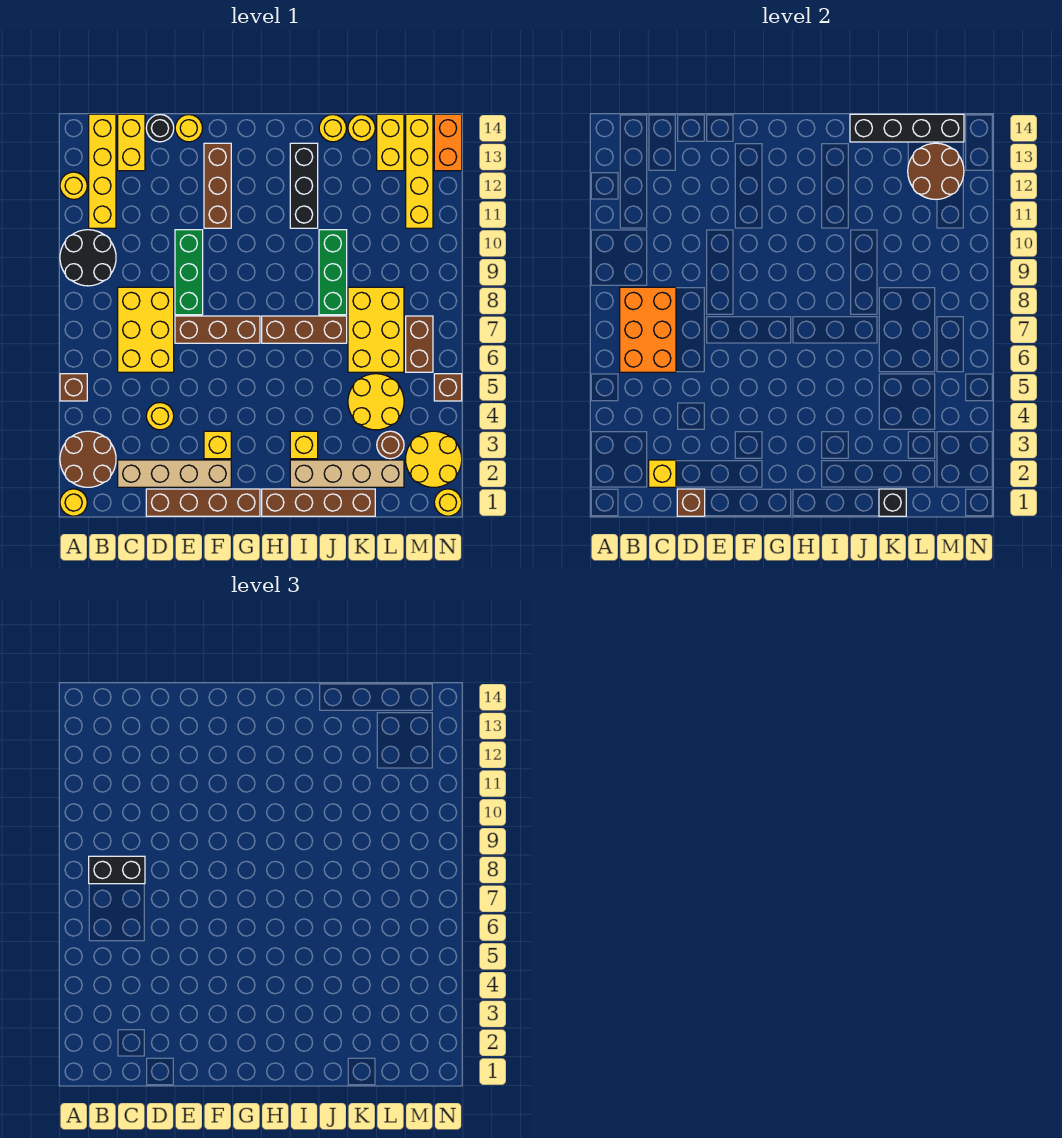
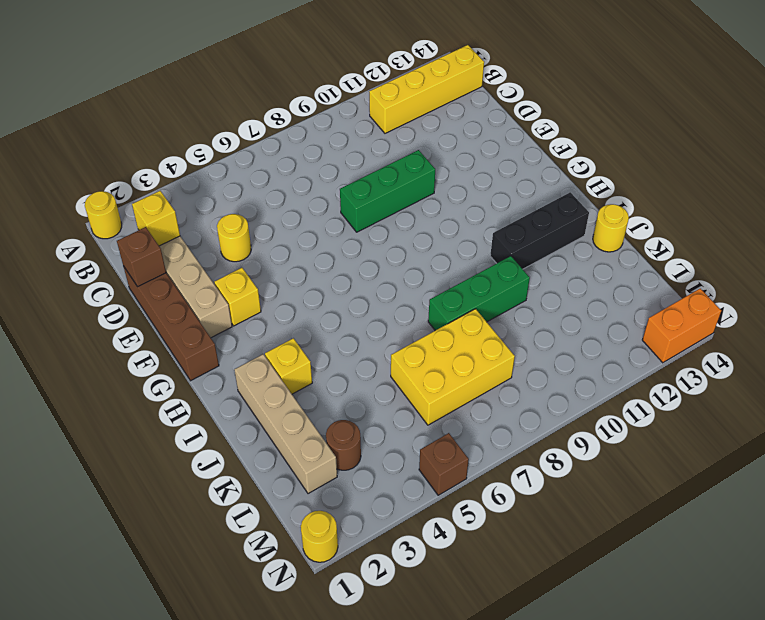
none -> brown 2x2 round brick [60,431,116,487]
none -> brown 1x1 brick [60,374,87,401]
none -> black 2x2 round brick [60,230,116,286]
none -> yellow 1x1 round brick [60,172,87,199]

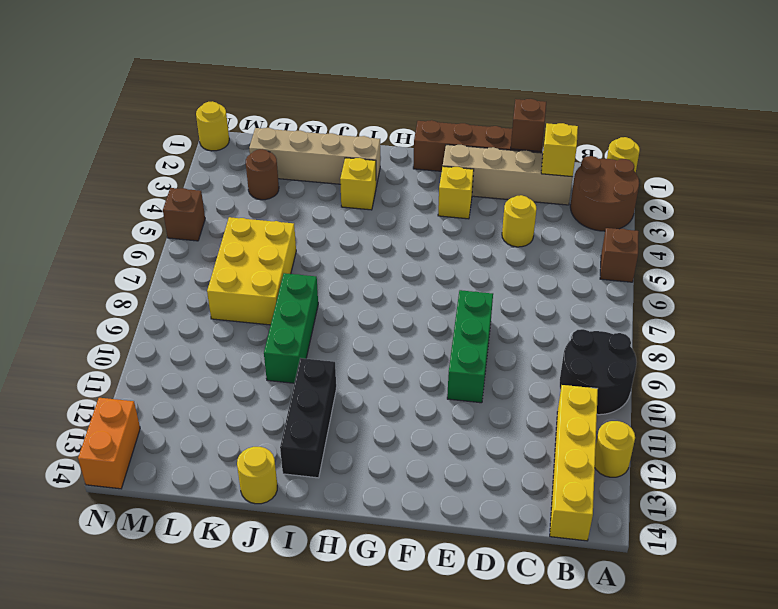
none -> yellow 2x3 brick [118,287,174,372]
none -> yellow 1x2 brick [118,114,145,171]
none -> black 1x1 round brick [146,115,174,142]
none -> brown 1x3 brick [175,316,260,343]

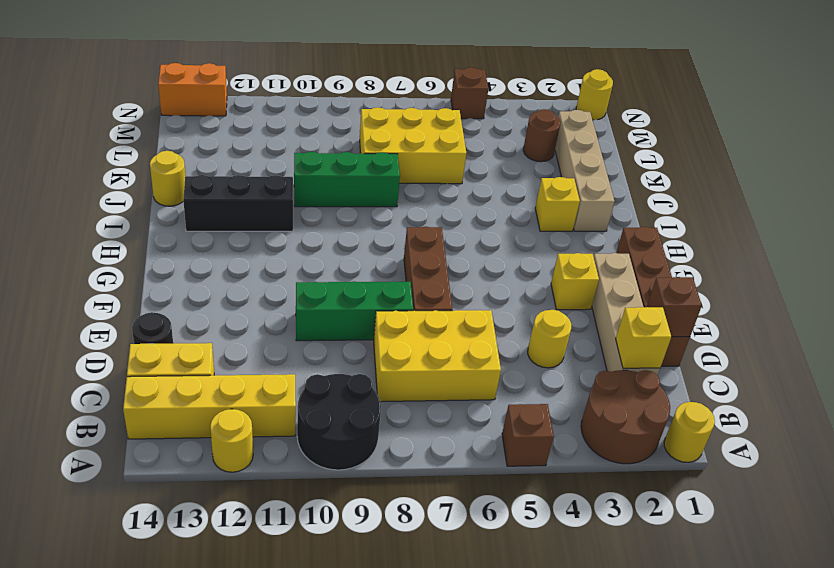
none -> yellow 1x1 round brick [175,115,202,142]
none -> brown 1x3 brick [204,143,231,228]
none -> brown 1x4 brick [262,489,375,516]
none -> brown 1x3 brick [262,316,347,343]

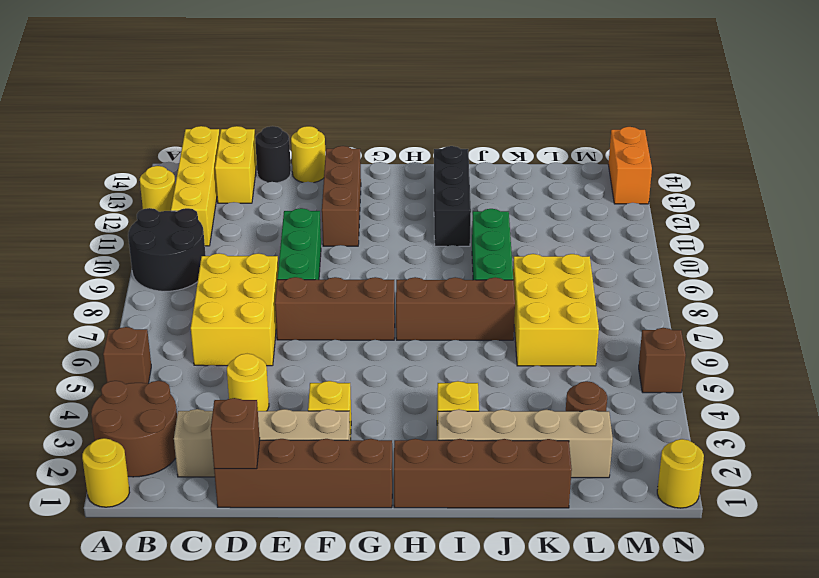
none -> yellow 1x1 round brick [319,115,346,142]
none -> yellow 2x2 round brick [348,374,404,430]
none -> yellow 1x1 round brick [348,115,375,142]
none -> yellow 1x2 brick [377,114,404,171]

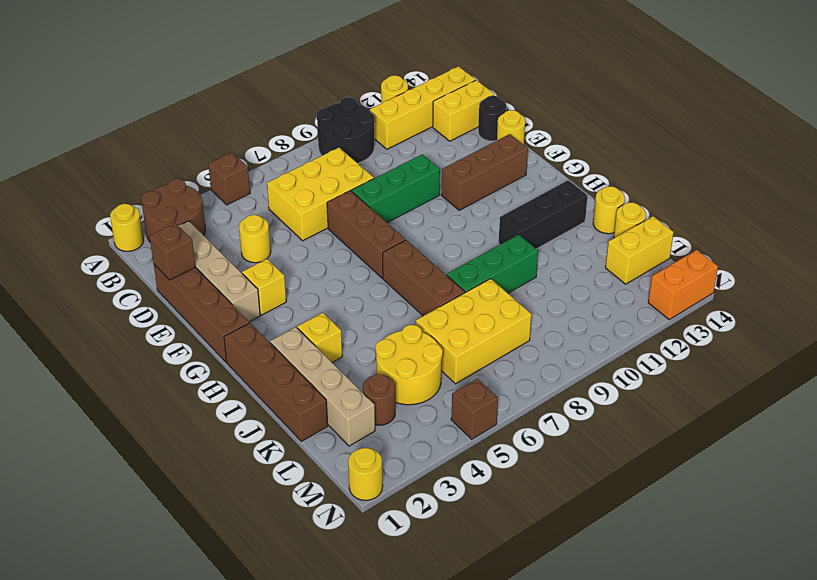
none -> yellow 2x2 round brick [406,431,462,487]
none -> brown 1x2 brick [406,316,433,372]
none -> yellow 1x4 brick [406,114,433,228]
none -> orange 2x3 brick [620,287,676,372]

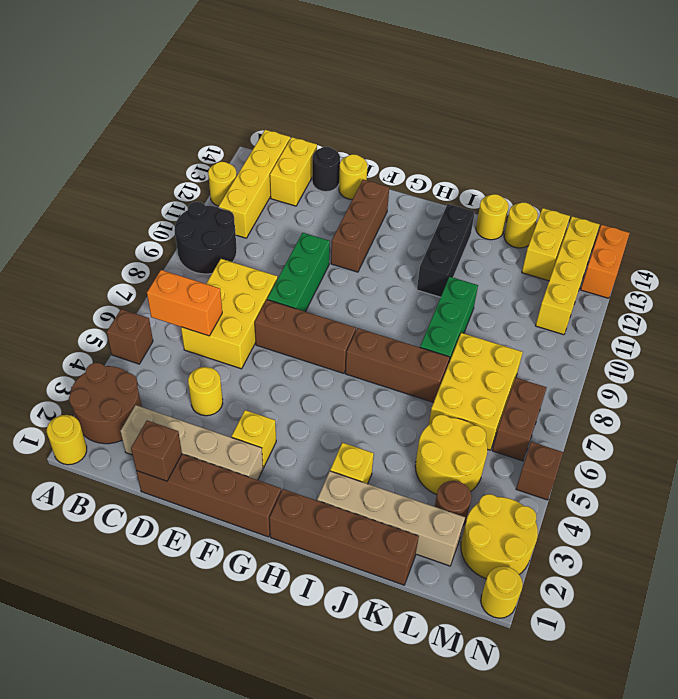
orange 1x2 brick [147,270,222,336] -> orange 2x3 brick [620,287,676,372]
none -> yellow 1x1 brick [649,460,676,487]
none -> black 1x4 brick [850,114,964,142]
none -> black 1x1 brick [879,489,906,516]
none -> brown 2x2 round brick [908,143,964,199]

